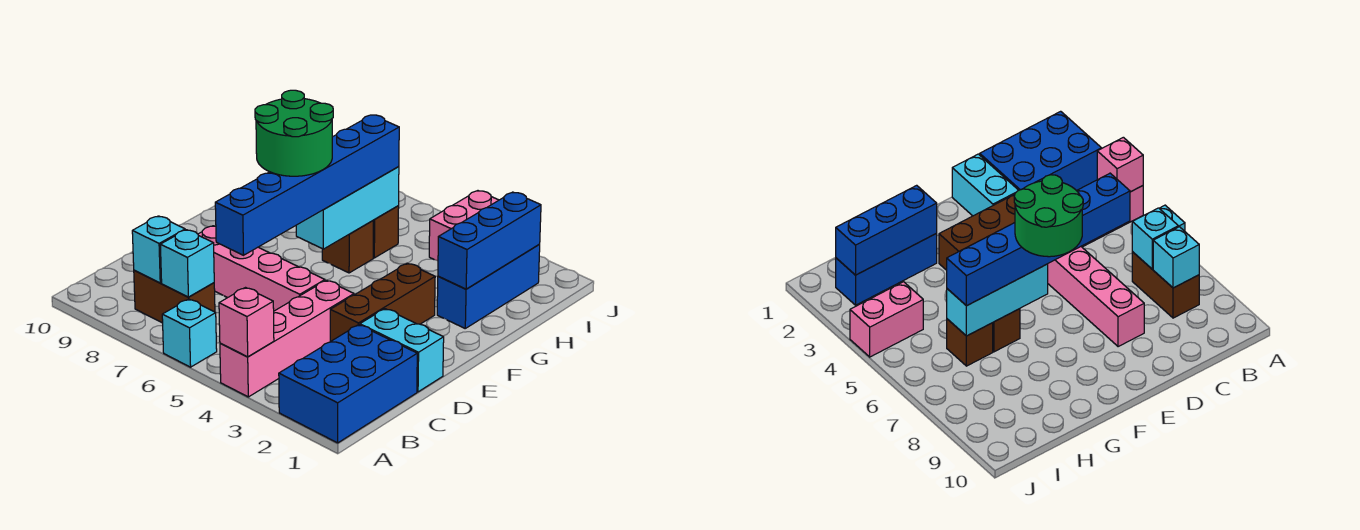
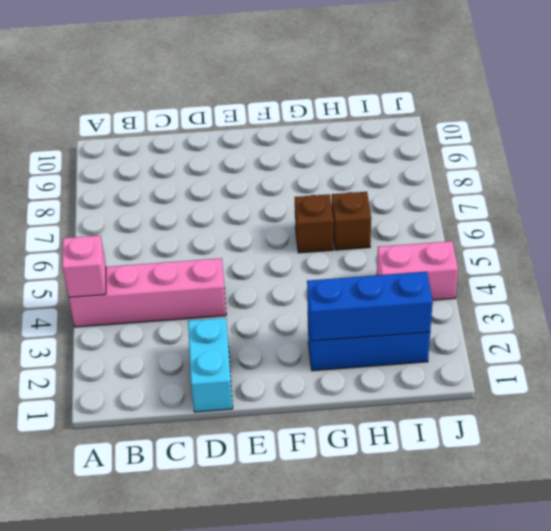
none -> blue 2x3 brick [279,325,417,443]
none -> cyan 1x1 brick [162,299,217,367]
none -> brown 1x2 brick [134,270,215,323]

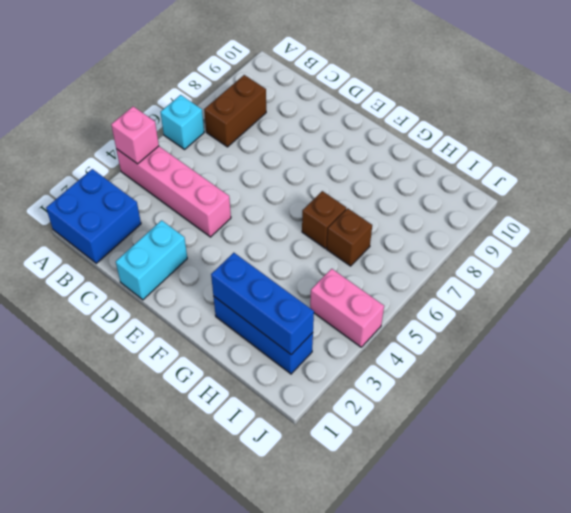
blue 2x2 brick [46,169,141,263] -> blue 2x3 brick [279,325,417,443]
none -> brown 1x3 brick [330,263,435,342]
none -> pink 1x4 brick [198,226,325,311]
none -> cyan 1x1 brick [160,230,214,297]

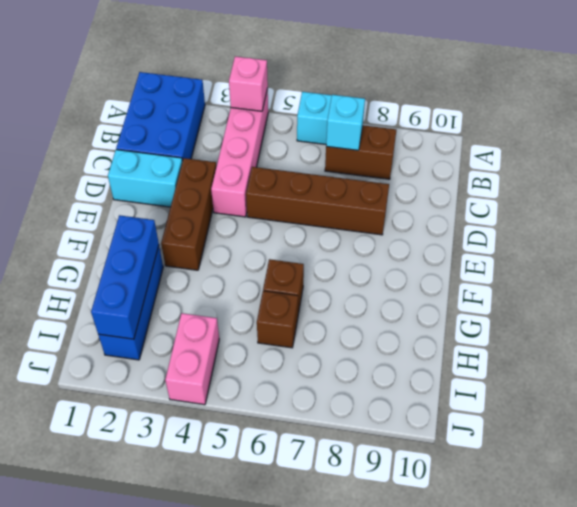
brown 1x4 brick [246,167,389,235] -> pink 1x4 brick [198,226,325,311]
none -> cyan 1x1 brick [132,216,185,283]
none -> cyan 1x3 brick [296,167,399,249]
none -> blue 1x6 brick [215,115,399,255]

